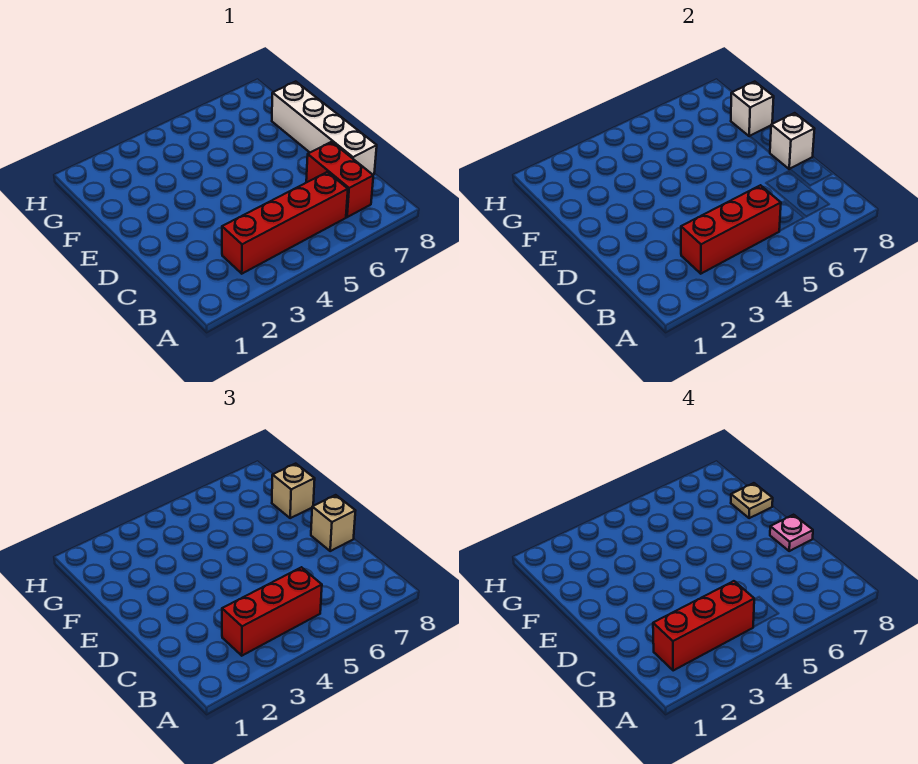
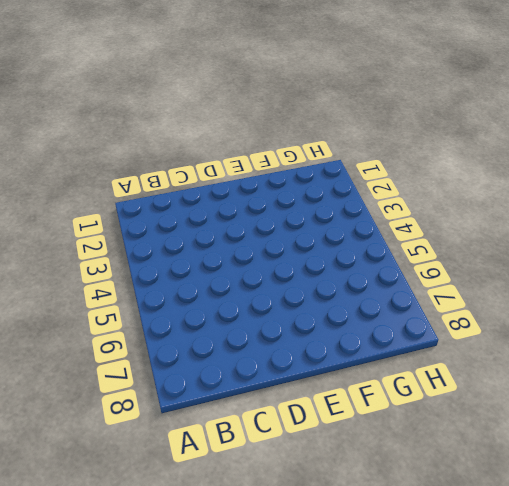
none -> red 1x4 brick [222,172,348,274]
none -> red 1x2 brick [306,142,373,217]
none -> white 1x4 brick [272,82,377,175]

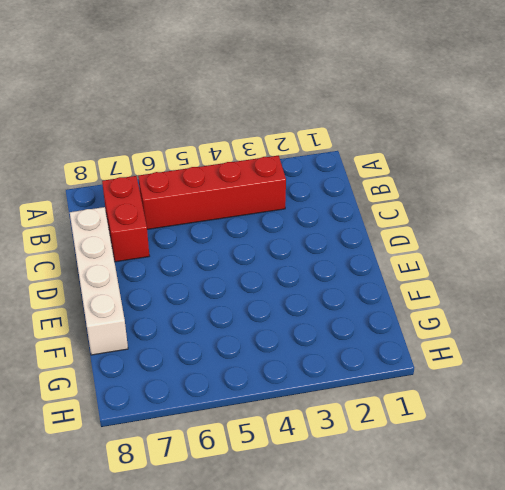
none -> red 1x3 brick [681,185,781,274]
none -> white 1x1 brick [770,113,814,169]
none -> white 1x1 brick [731,82,774,136]

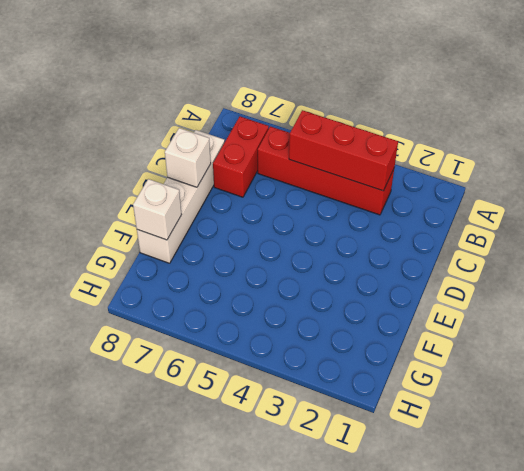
none -> red 1x3 brick [222,567,322,656]
none -> tan 1x1 brick [311,495,355,551]
none -> tan 1x1 brick [272,464,315,518]

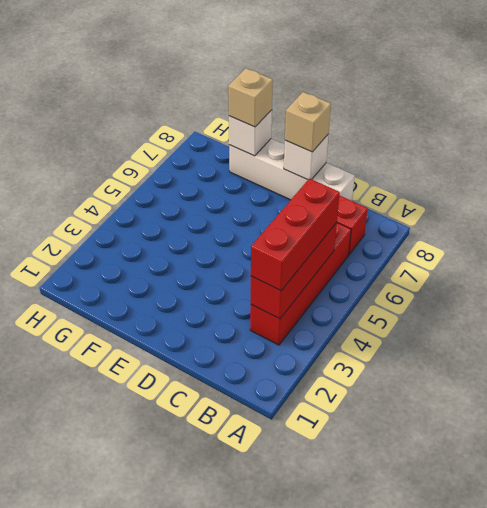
none -> red 1x3 brick [653,581,754,671]
none -> pink 1x1 plate [770,515,813,551]
none -> tan 1x1 plate [731,483,773,518]

